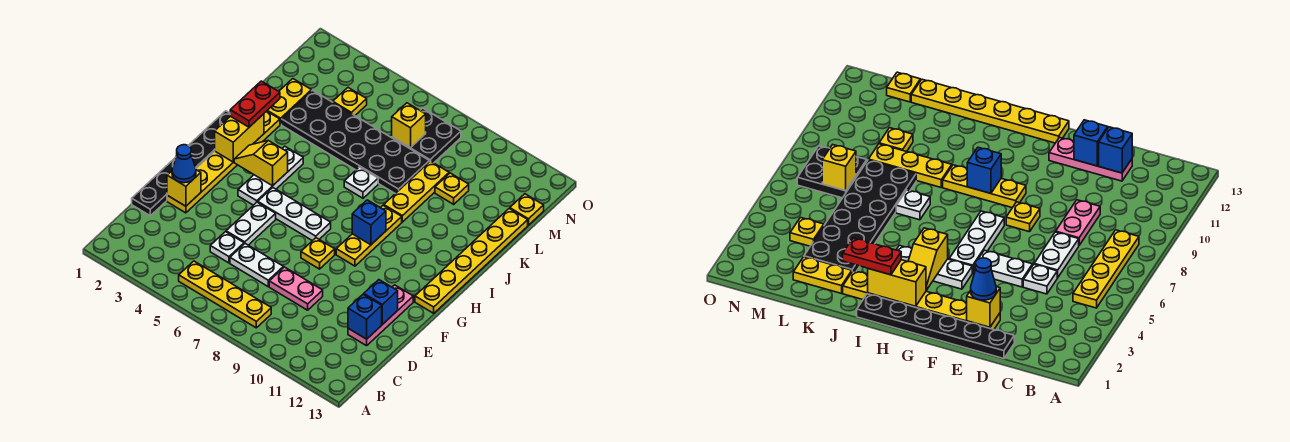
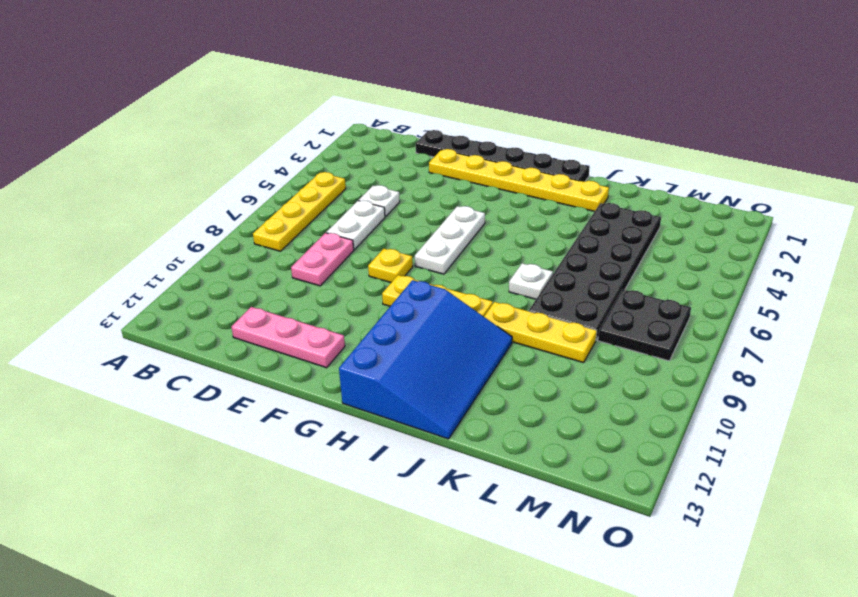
blue 3x4 slope [339,280,512,439] -> yellow 1x6 plate [415,208,528,313]
none -> white 1x2 plate [226,202,276,245]
none -> white 1x3 plate [238,146,303,205]
none -> yellow 1x2 plate [267,79,311,125]
none -> yellow 1x1 plate [435,173,469,204]

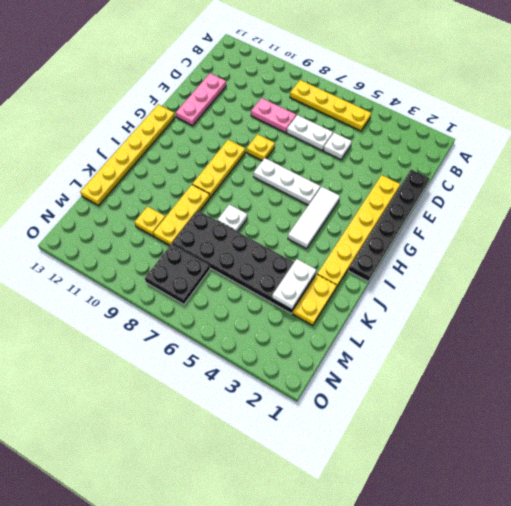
white 1x3 tile [288,187,340,249] -> white 1x3 plate [238,146,303,205]
white 1x2 plate [272,259,316,310] -> white 1x2 plate moved to [226,202,276,245]
none -> yellow 1x1 plate [333,88,367,115]
none -> yellow 1x1 plate [510,194,544,225]
none -> blue 1x1 brick [348,294,382,339]
none -> yellow 1x1 brick [167,170,201,206]

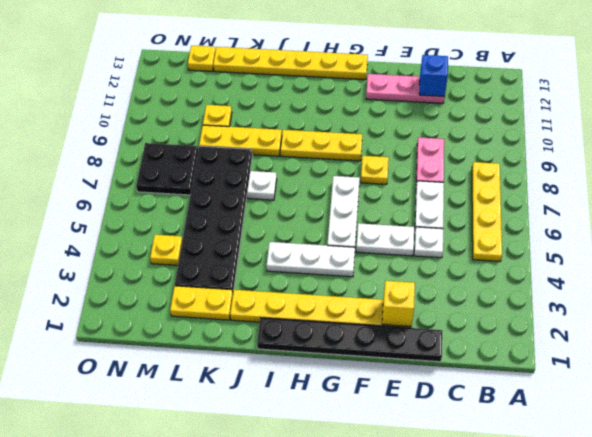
none -> blue 1x1 brick [364,280,398,325]
none -> yellow 1x2 brick [215,114,264,162]
none -> yellow 1x2 slope [234,141,288,186]
none -> blue 1x1 brick [352,200,386,245]

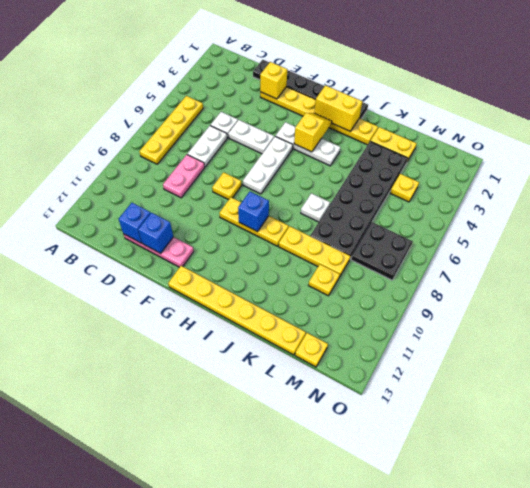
none -> yellow 1x1 brick [392,103,426,148]
none -> blue 1x1 cone [172,145,196,183]
none -> red 1x2 plate [230,81,280,127]

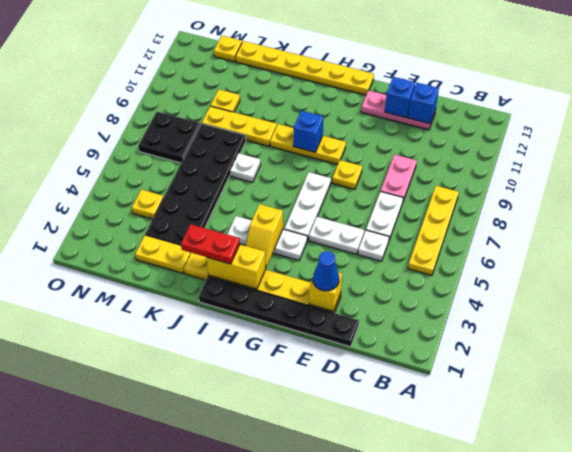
none -> yellow 1x1 brick [392,103,426,148]

